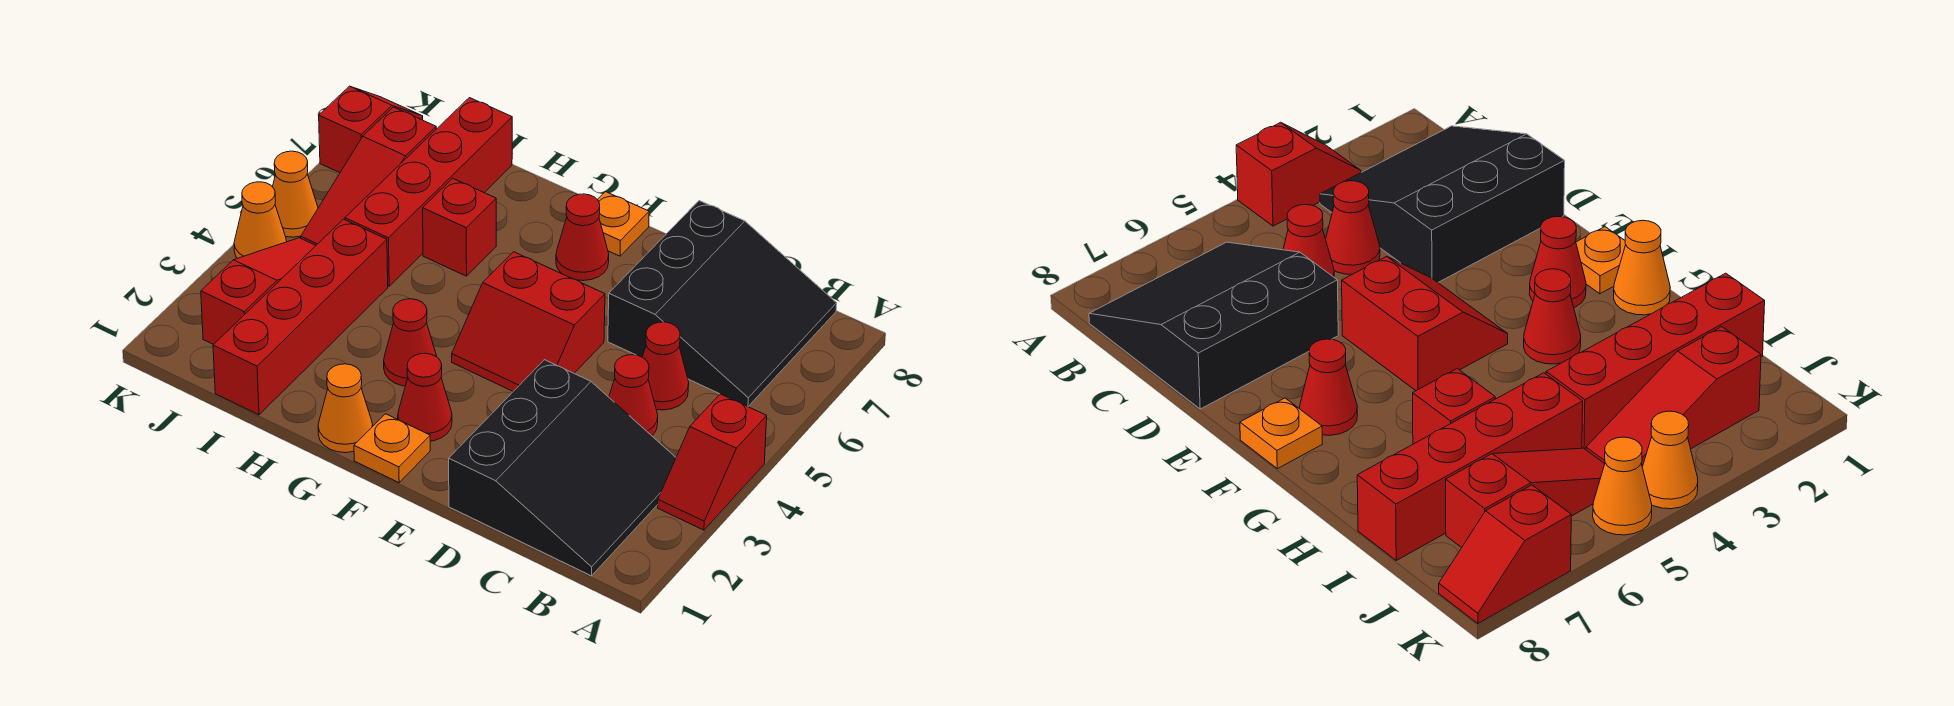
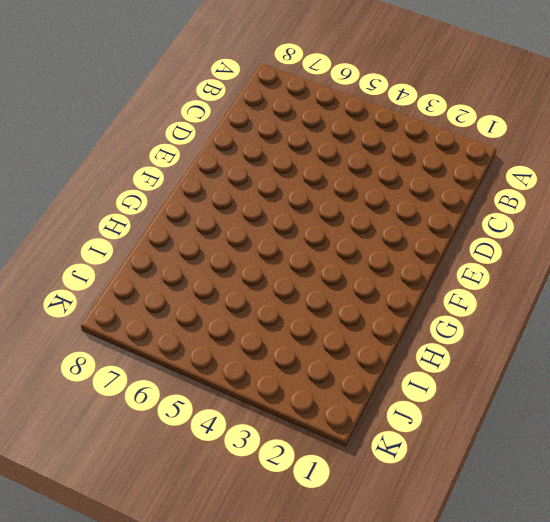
none -> red 1x2 slope [658,394,767,530]
none -> black 3x3 slope [449,360,676,576]
none -> black 3x3 slope [608,201,837,406]

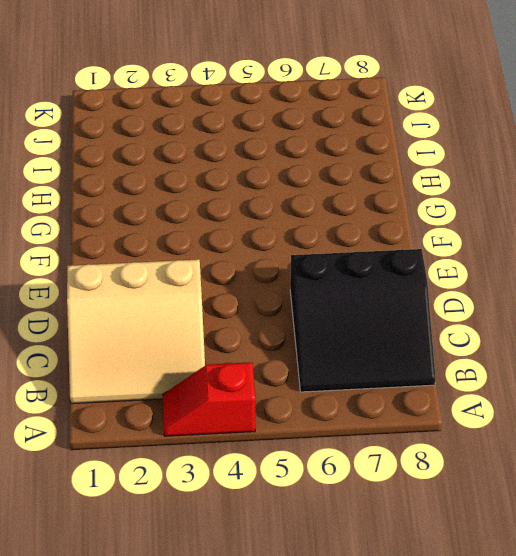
tan 3x3 slope [67,259,205,404] -> black 3x3 slope [449,360,676,576]
none -> red 1x1 cone [609,355,658,436]
none -> red 1x1 cone [642,322,689,410]
none -> red 2x2 slope [452,252,605,391]

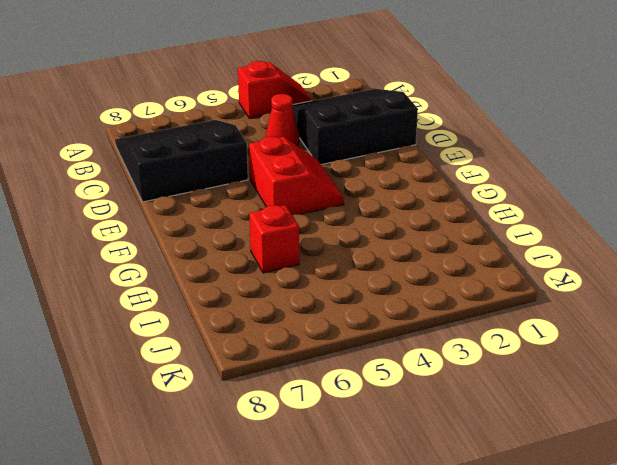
none -> red 1x1 cone [642,322,689,410]
none -> orange 1x1 plate [354,414,430,483]
none -> red 1x1 cone [398,353,452,441]

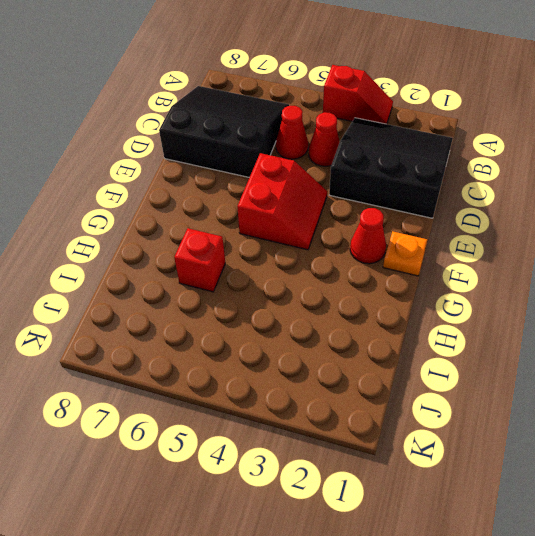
none -> red 1x1 cone [556,194,609,281]
none -> orange 1x1 plate [597,192,649,256]
none -> orange 1x1 cone [318,364,373,453]

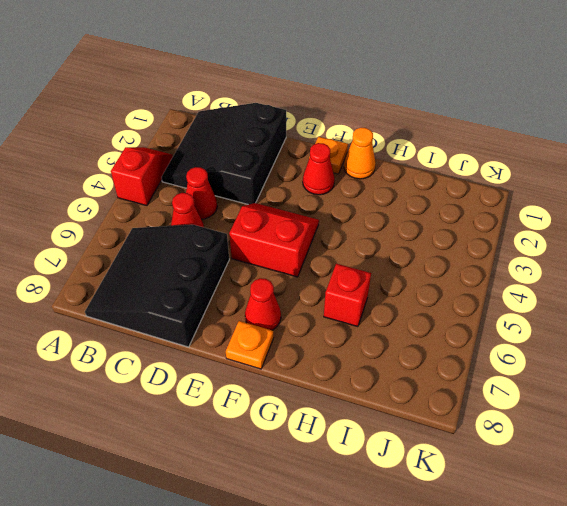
none -> red 1x1 cone [384,299,437,386]
none -> red 1x4 brick [213,219,388,415]
none -> red 1x4 brick [345,98,512,286]

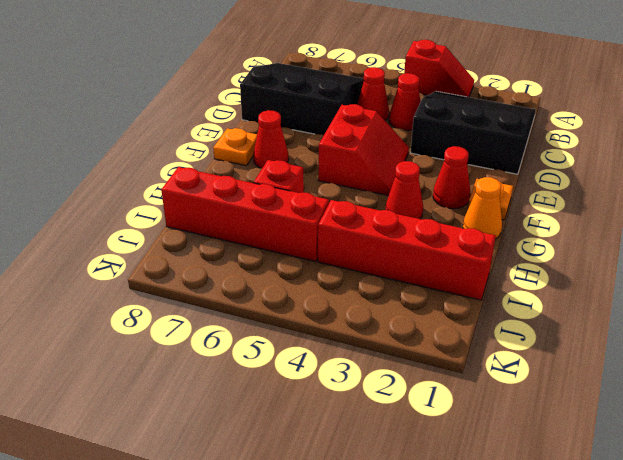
none -> red 1x3 slope [201,238,316,345]
none -> red 1x3 slope [301,107,436,245]
none -> orange 1x1 cone [234,182,287,258]

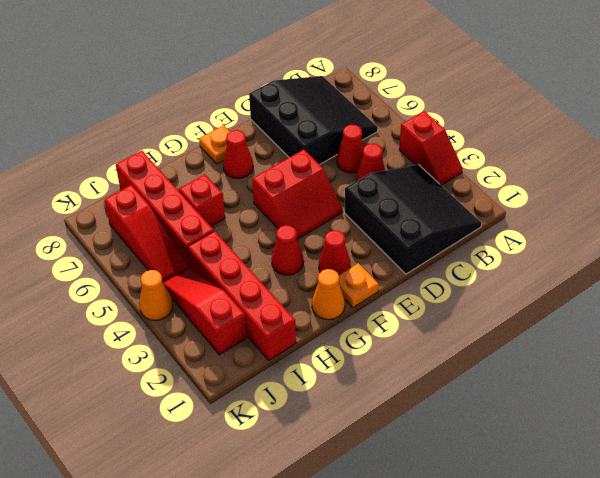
none -> orange 1x1 cone [273,151,318,237]
none -> red 1x2 slope [319,86,423,173]

